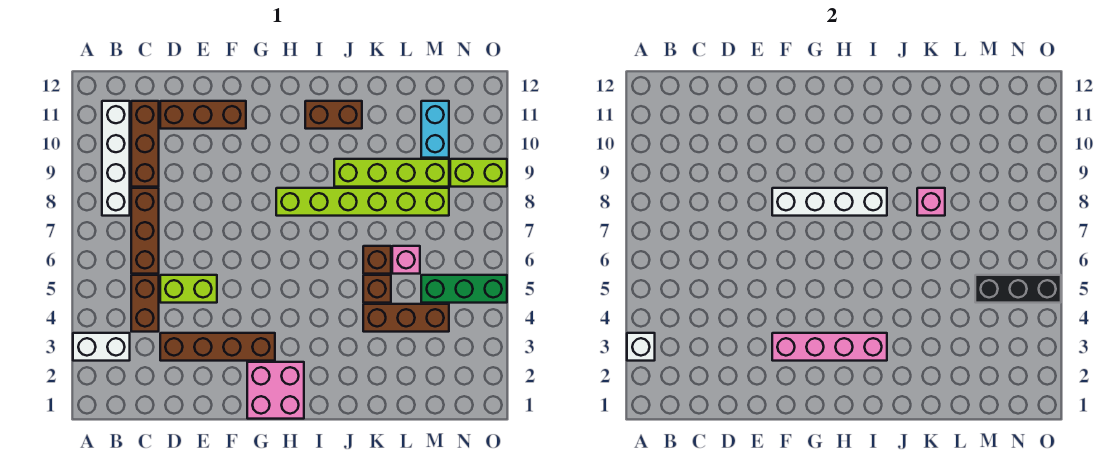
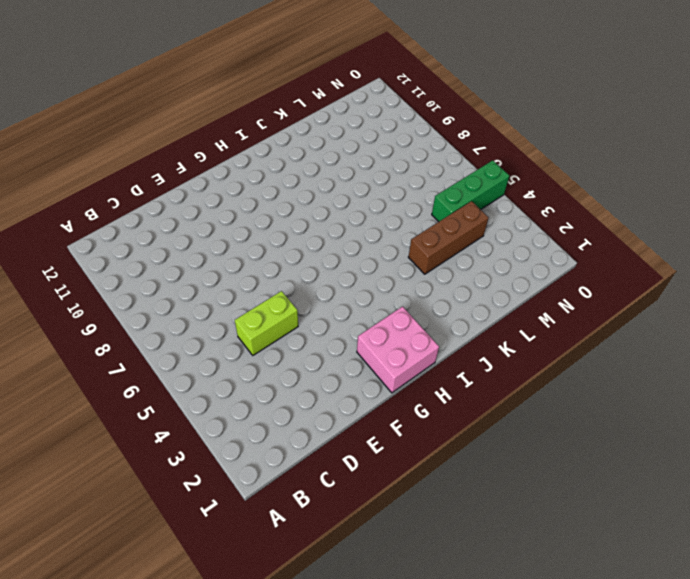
none -> white 1x2 brick [73,333,130,361]
none -> white 1x4 brick [102,101,130,216]
none -> brown 1x2 brick [131,275,159,332]

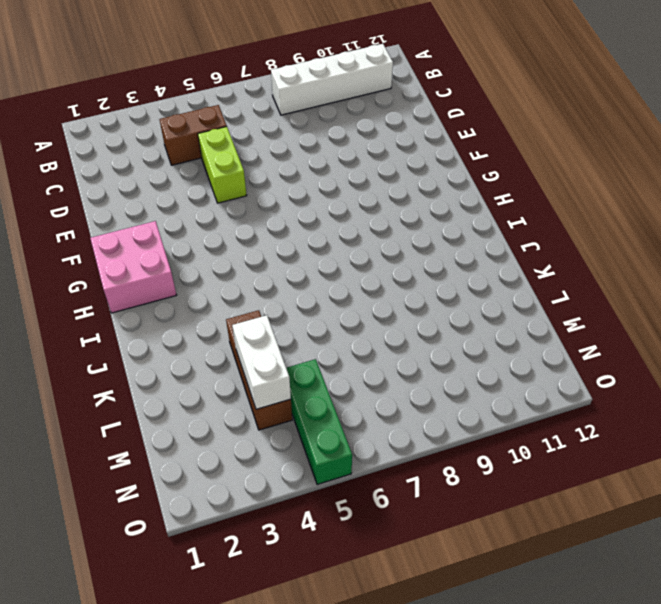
white 1x2 brick [232,315,291,409] -> white 1x2 brick moved to [73,333,130,361]
none -> brown 1x3 brick [131,188,159,274]
none -> brown 1x3 brick [131,101,159,187]
none -> brown 1x4 brick [160,333,275,361]

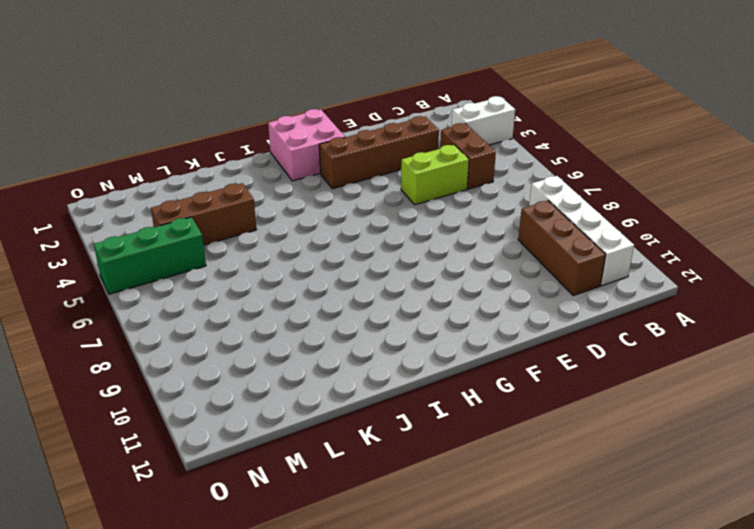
none -> brown 1x3 brick [131,188,159,274]
none -> brown 1x3 brick [160,101,246,129]
none -> lime 1x6 brick [276,188,449,216]

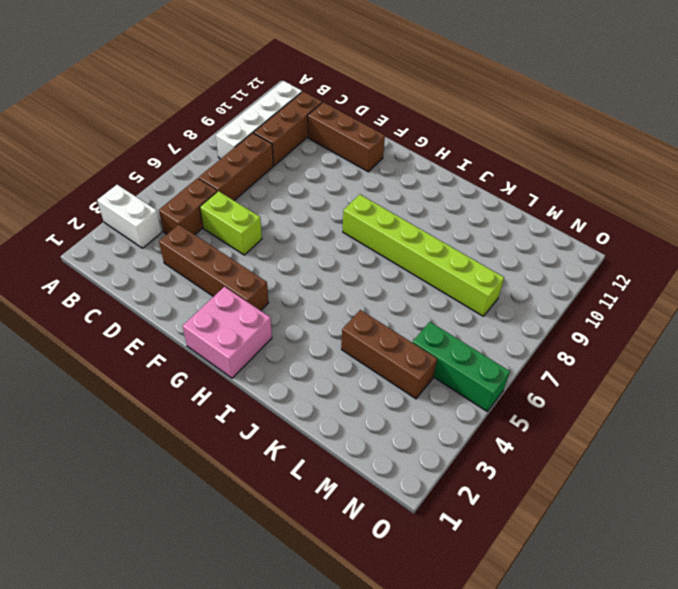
none -> brown 1x2 brick [305,101,362,129]
none -> lime 1x4 brick [334,159,449,187]
none -> brown 1x1 brick [363,275,391,303]

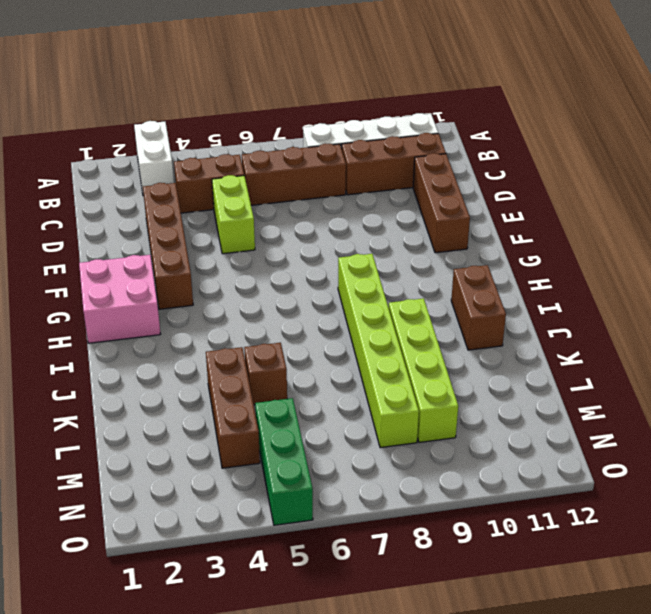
none -> brown 1x1 brick [363,246,391,274]
none -> pink 1x1 brick [392,246,420,274]
none -> cyan 1x2 brick [421,101,449,158]

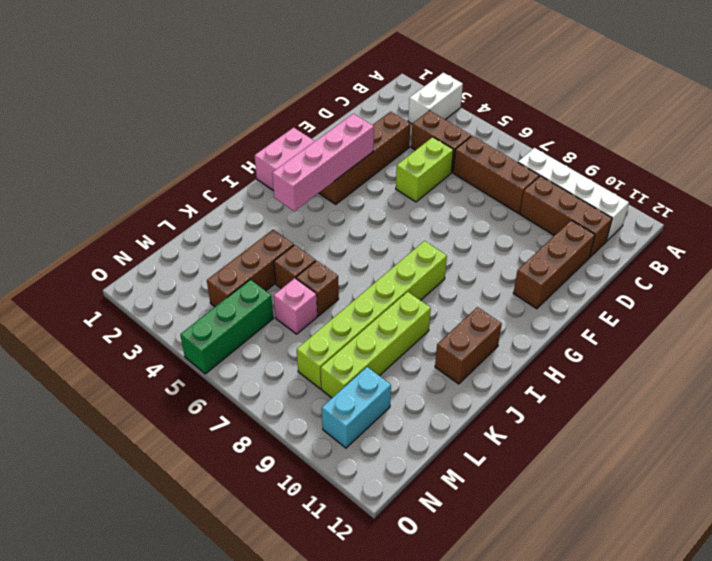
cyan 1x2 brick [322,367,391,448] -> cyan 1x2 brick turned to [421,101,449,158]
none -> lime 1x2 brick [450,159,507,187]
none -> white 1x1 brick [627,333,655,361]
none -> white 1x4 brick [772,188,887,216]

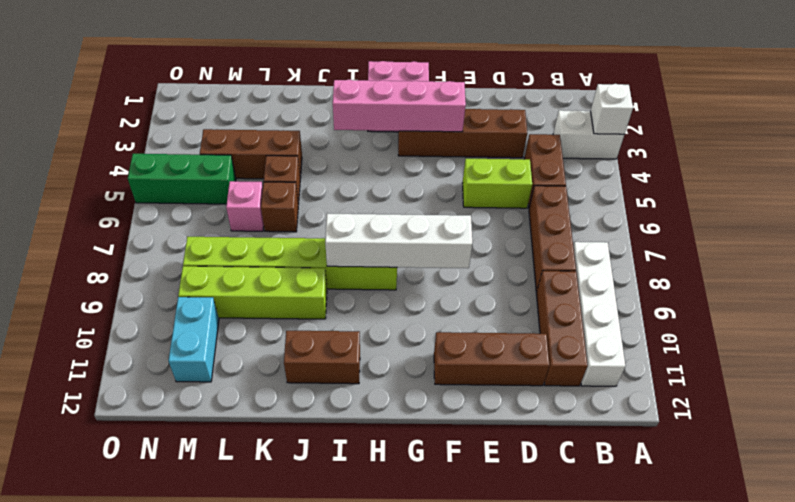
none -> lime 1x2 brick [450,159,507,187]
none -> pink 1x1 brick [917,188,945,216]
none -> black 1x3 brick [975,275,1061,303]

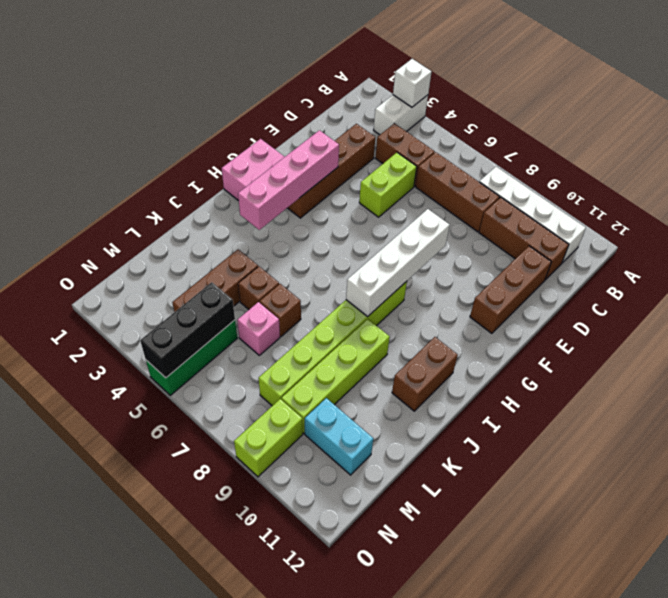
none -> pink 1x1 brick [917,188,945,216]

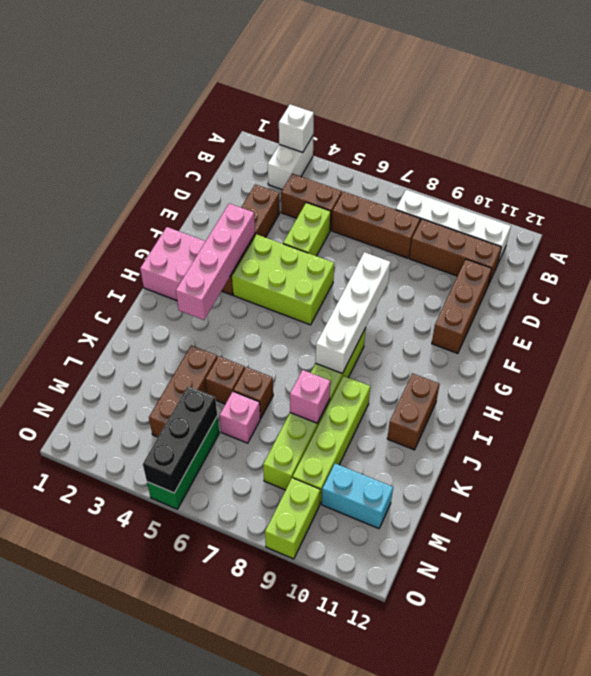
lime 2x3 brick [232,234,334,325] -> none

